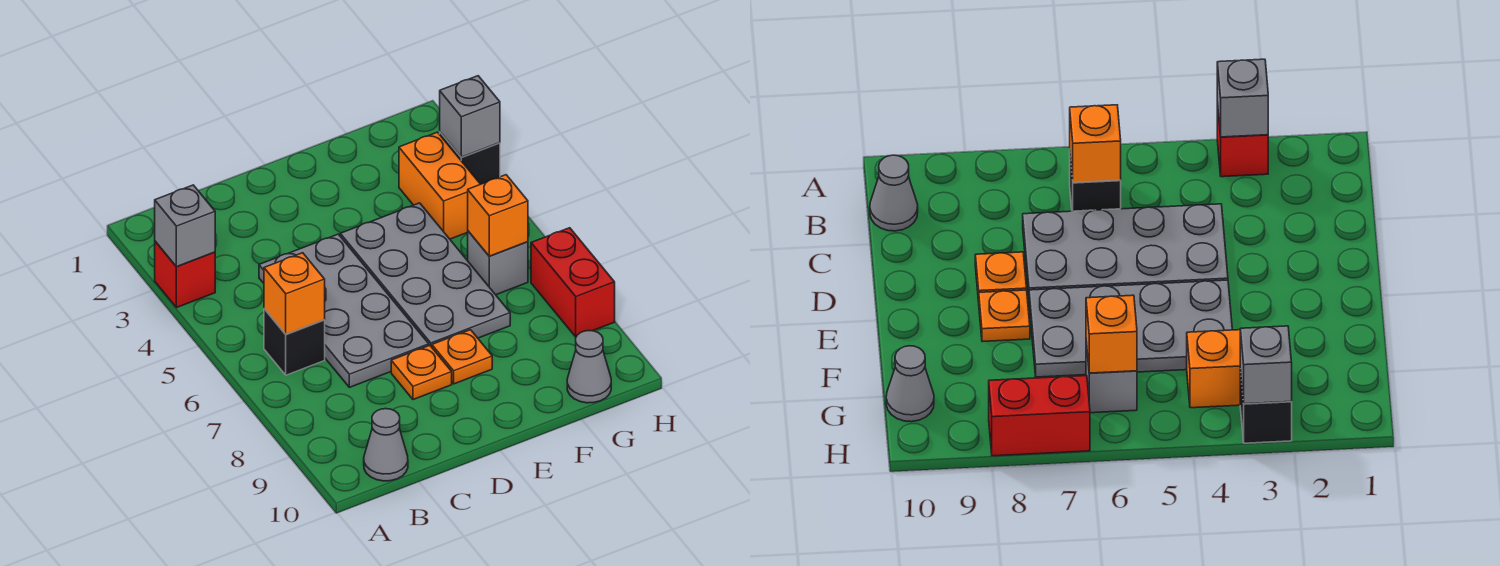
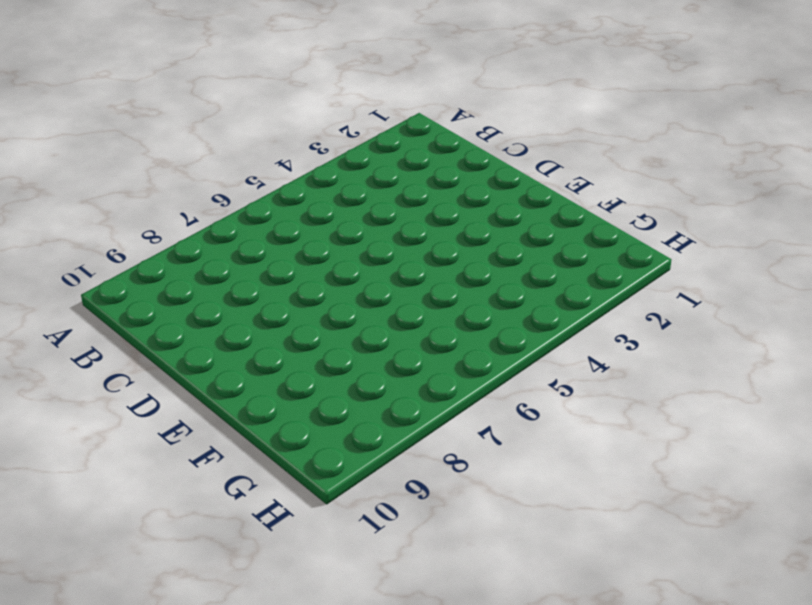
none -> red 1x1 brick [155,241,215,308]
none -> black 1x1 brick [264,309,325,375]
none -> grey 1x1 cone [364,409,408,481]

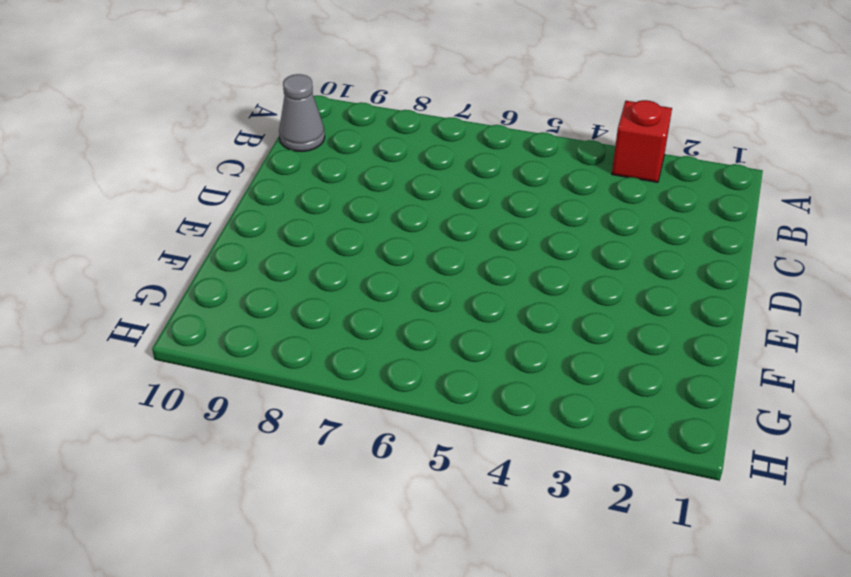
none -> black 1x1 brick [264,309,325,375]
none -> grey 2x4 plate [259,234,429,387]
none -> orange 1x1 plate [391,345,452,400]

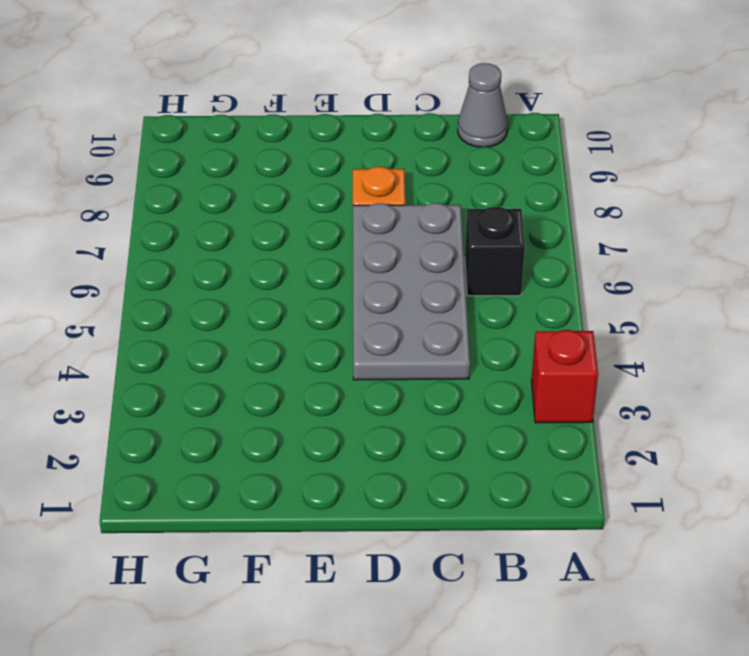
none -> grey 2x4 plate [340,203,510,347]
none -> orange 1x1 plate [432,330,492,384]
none -> orange 1x2 brick [399,132,480,239]

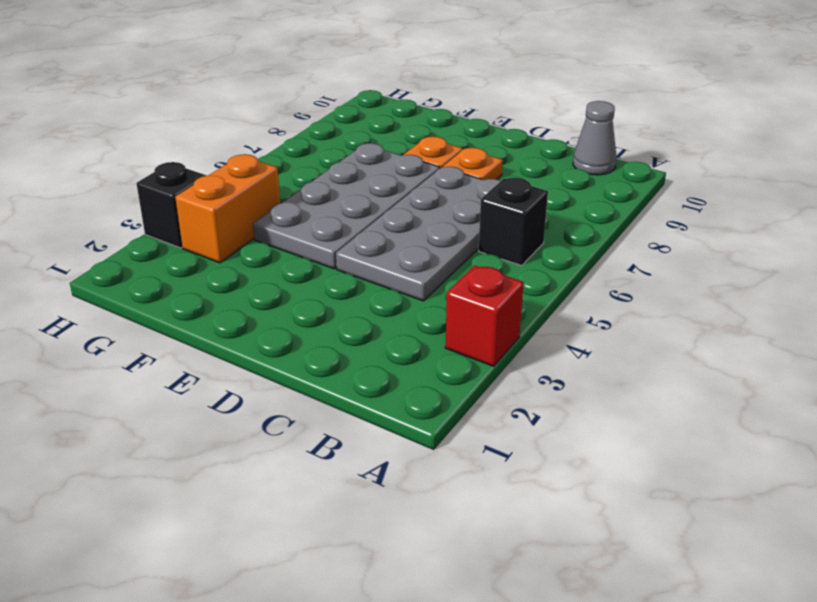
none -> grey 1x1 brick [468,231,528,295]
none -> grey 1x1 cone [567,331,611,403]
none -> red 1x2 brick [531,228,615,337]

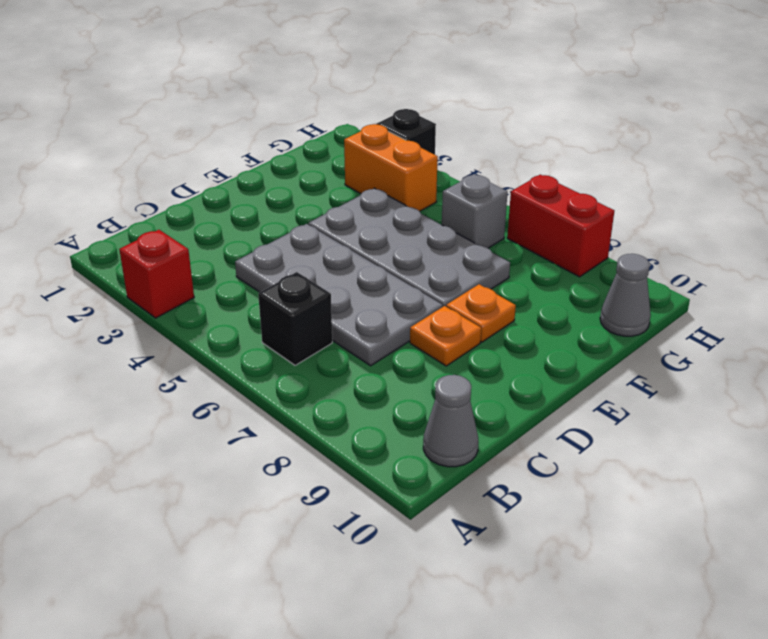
none -> grey 1x1 brick [155,185,215,267]
none -> orange 1x1 brick [264,253,325,334]
none -> orange 1x1 brick [468,175,528,256]

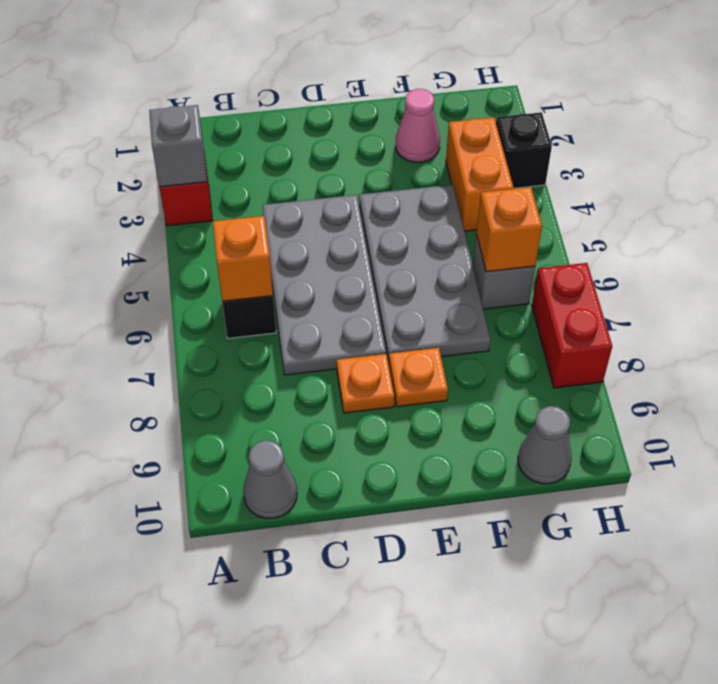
pink 1x1 cone [396,89,440,162] -> none
none -> grey 1x1 brick [440,76,500,157]

